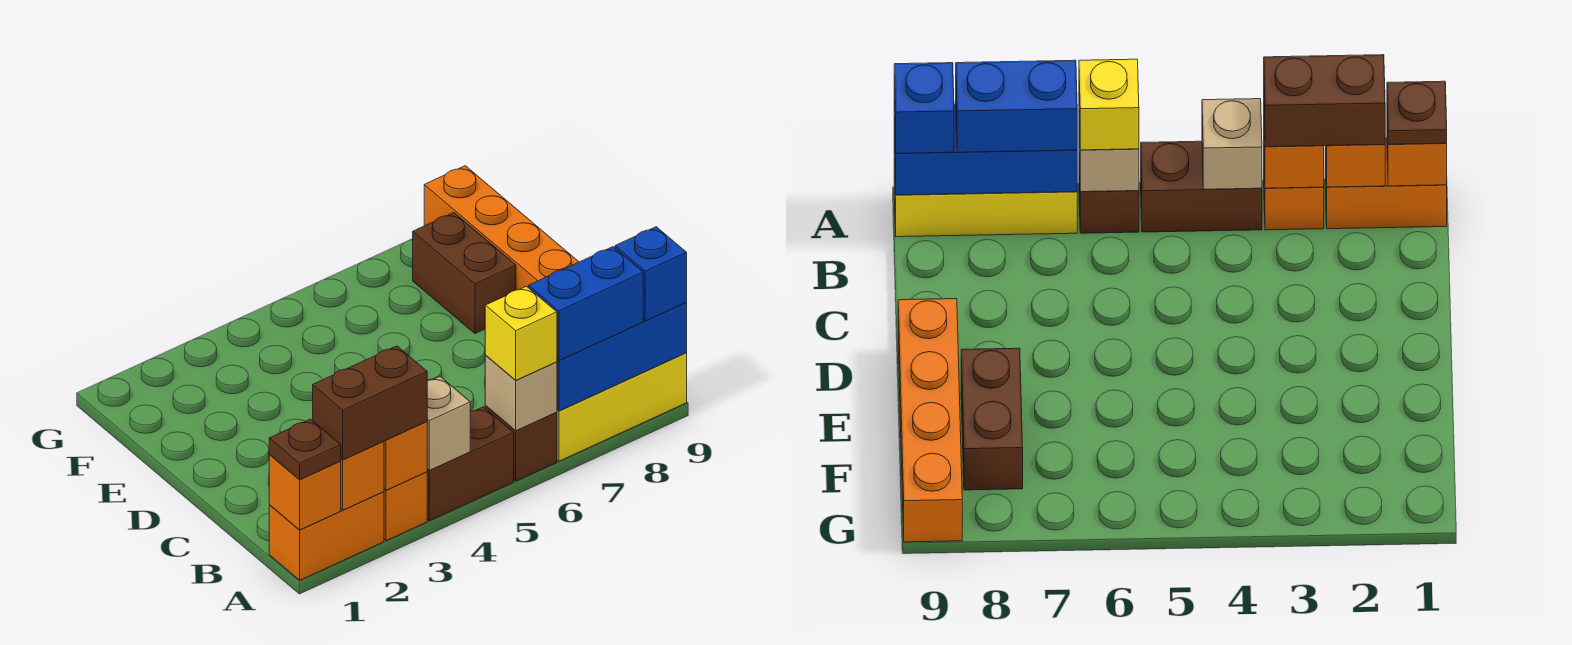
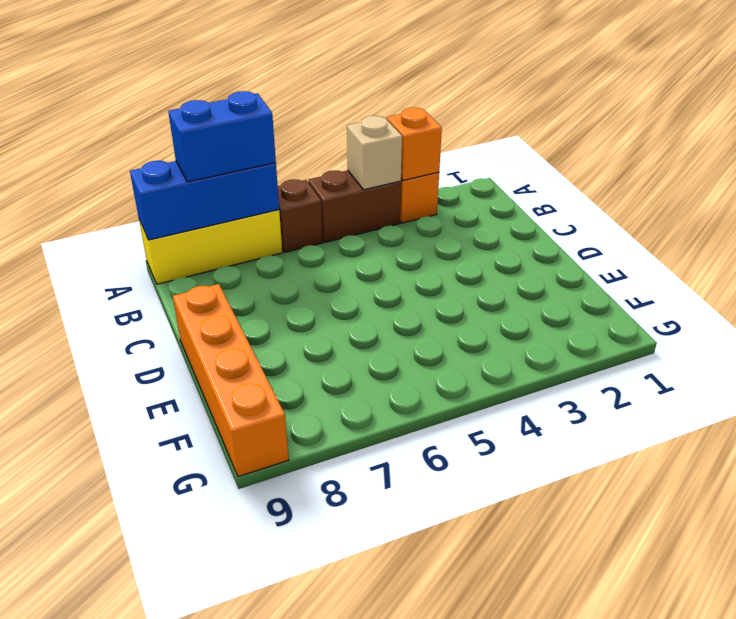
none -> orange 1x2 brick [269,492,384,580]
none -> brown 1x2 brick [413,213,516,333]
none -> orange 1x1 brick [269,455,341,530]

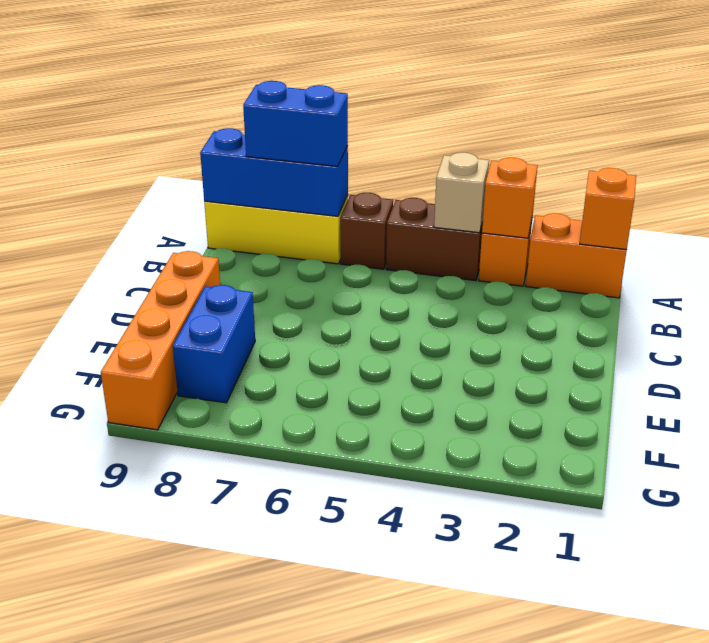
blue 1x2 brick [173,285,255,403] -> brown 1x2 brick [413,213,516,333]
none -> orange 1x1 brick [340,441,384,510]
none -> tan 1x1 brick [485,356,557,431]
none -> brown 1x1 plate [269,419,341,479]

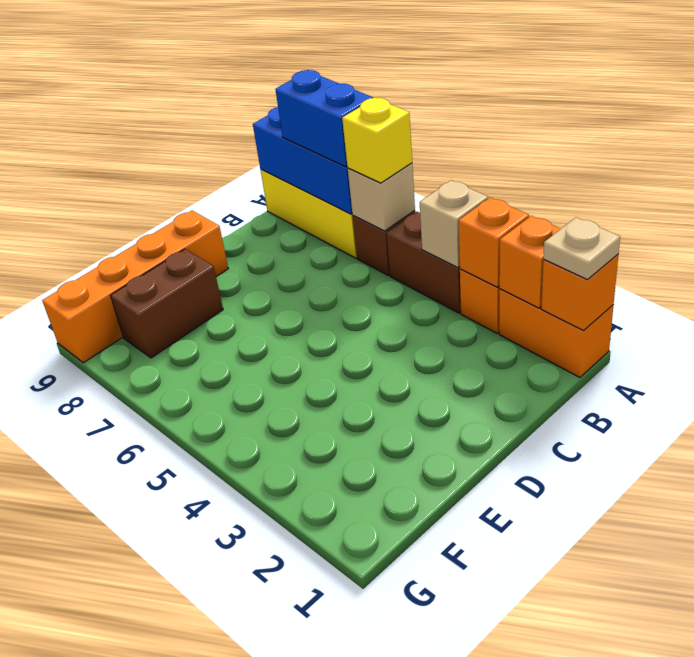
tan 1x1 plate [543,217,620,280] -> brown 1x1 plate [269,419,341,479]
none -> brown 1x2 brick [313,346,427,460]
none -> blue 1x1 brick [615,227,687,321]

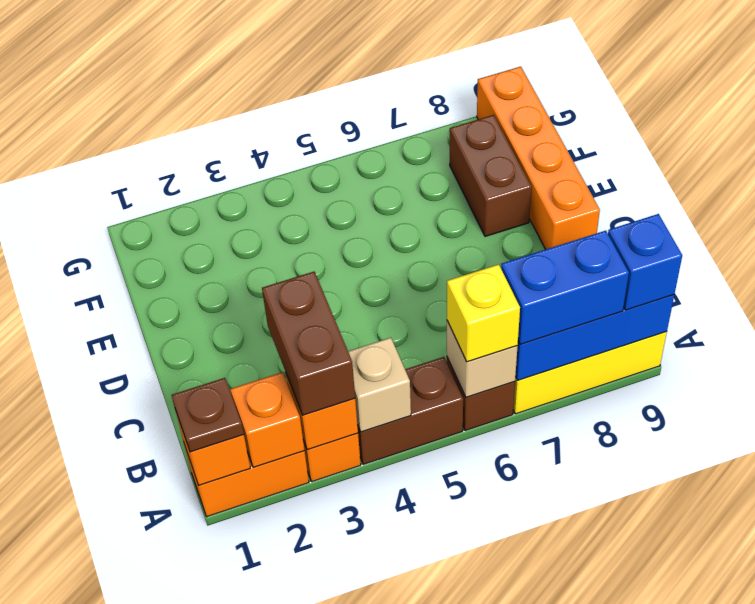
brown 1x2 brick [262,272,355,415] -> brown 1x2 brick turned to [313,346,427,460]

